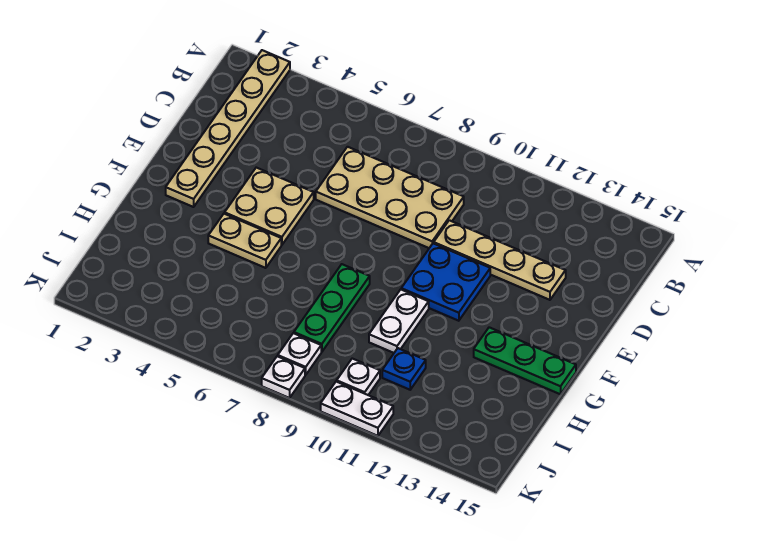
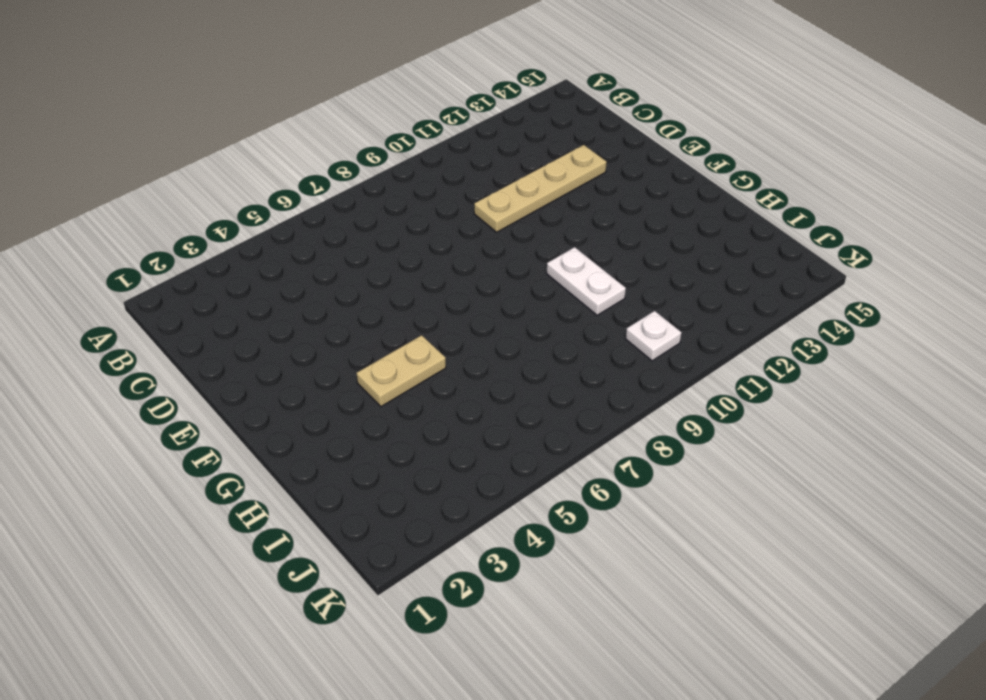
none -> tan 1x6 plate [166,50,290,207]
none -> tan 2x4 plate [316,147,464,248]
none -> tan 2x2 plate [225,168,314,245]

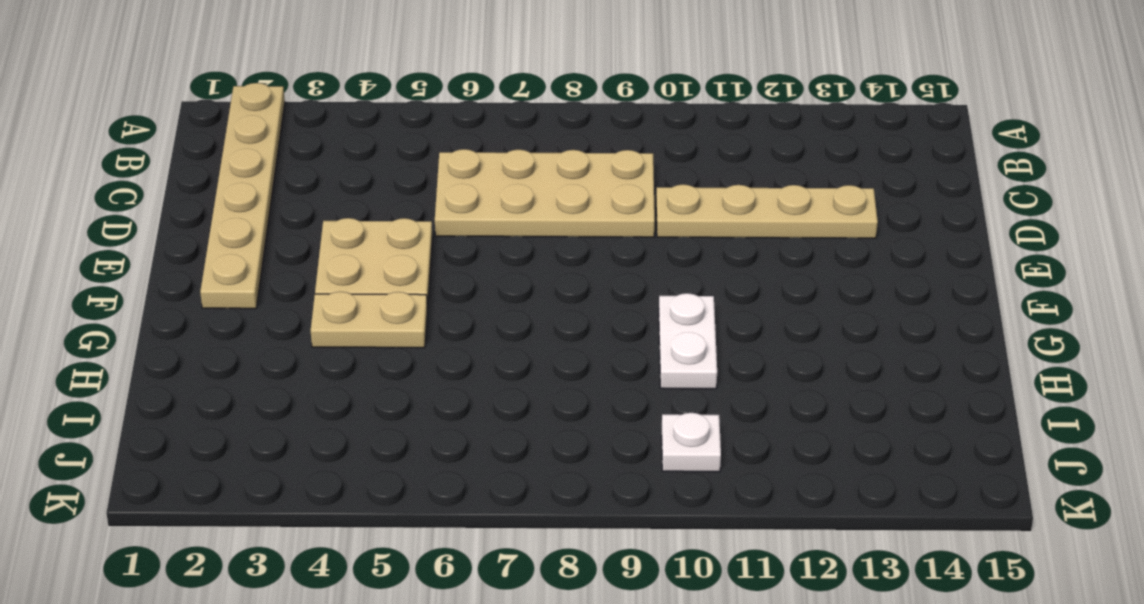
none -> blue 2x2 plate [401,243,490,321]
none -> green 1x3 plate [294,264,370,352]
none -> green 1x3 plate [474,327,576,394]

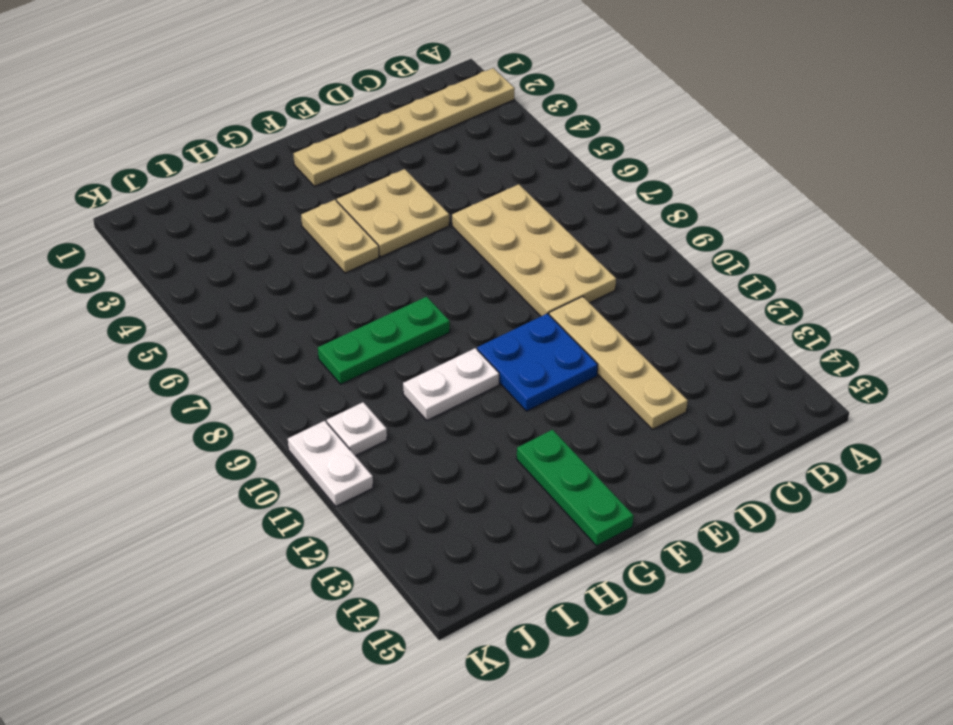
none -> blue 1x1 plate [382,348,426,390]
none -> white 1x1 plate [278,333,321,375]
none -> white 1x1 plate [262,356,305,398]

